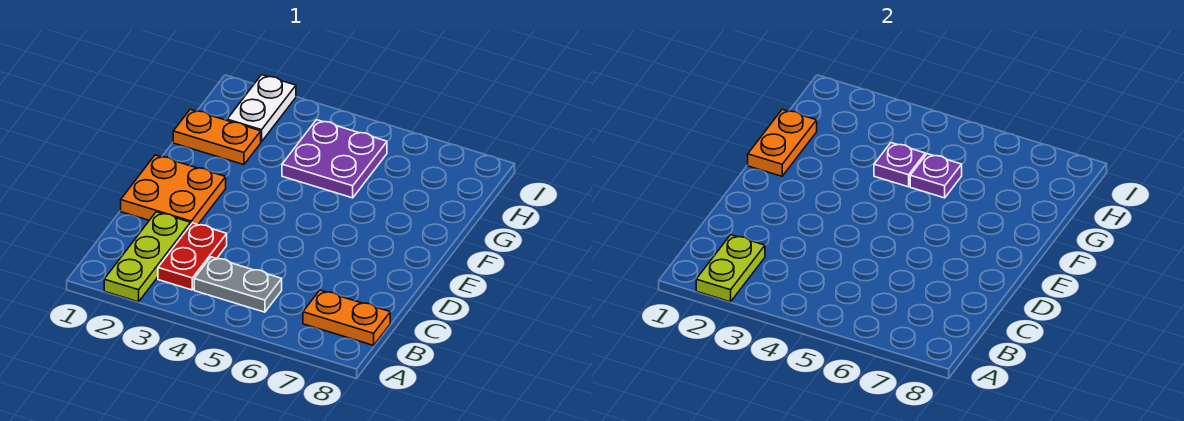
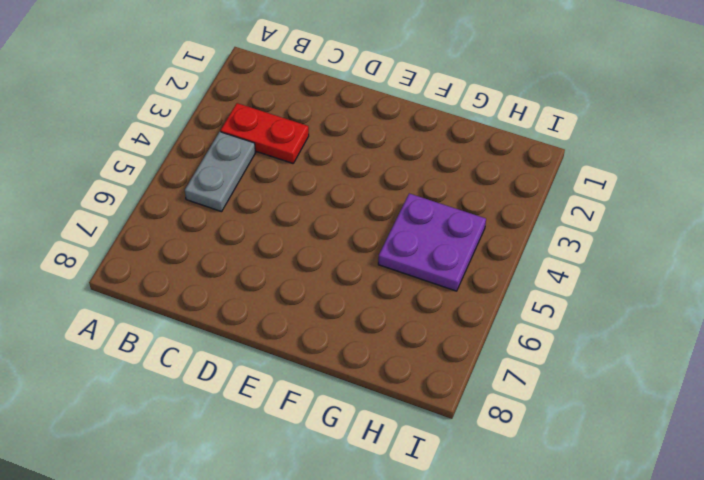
none -> lime 1x3 plate [104,212,191,302]
none -> orange 1x2 plate [303,290,390,345]
none -> orange 2x2 plate [121,155,226,224]

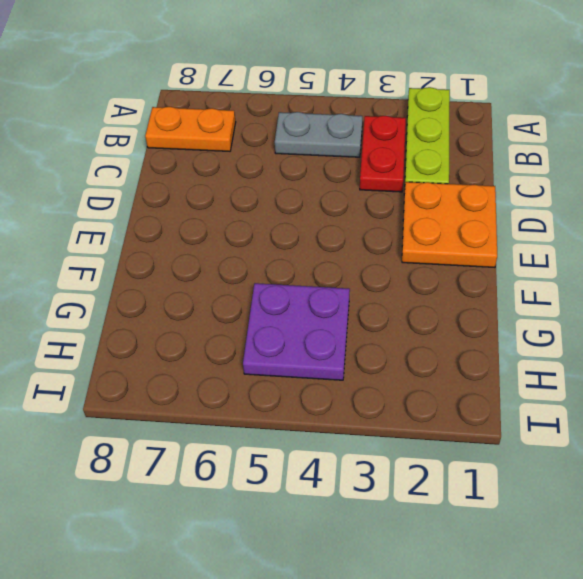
none -> orange 1x2 plate [173,109,261,165]
none -> white 1x2 plate [227,75,296,142]
none -> lime 1x2 plate [696,235,765,302]

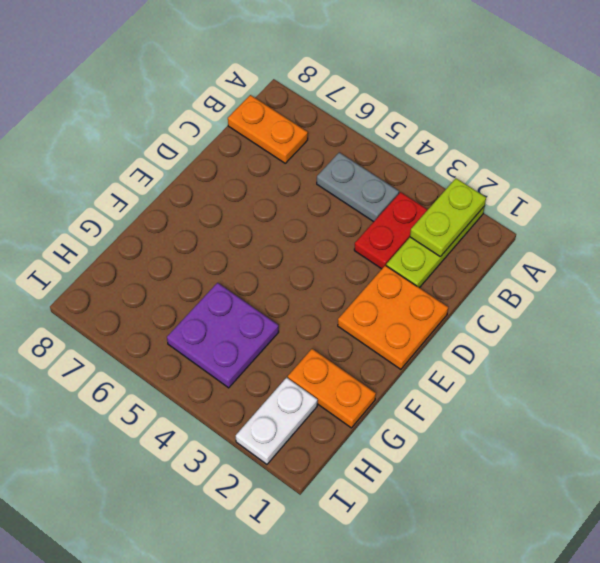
none -> orange 1x2 plate [748,109,817,176]
none -> purple 1x1 plate [874,143,925,187]
none -> purple 1x1 plate [910,154,962,198]

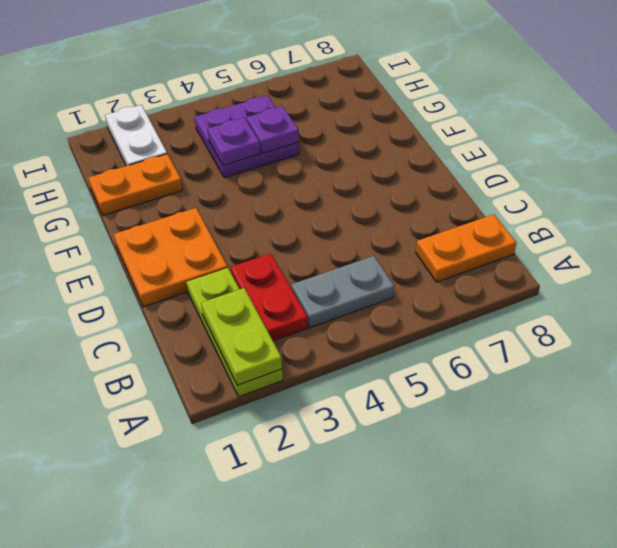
none -> orange 1x2 plate [748,109,817,176]

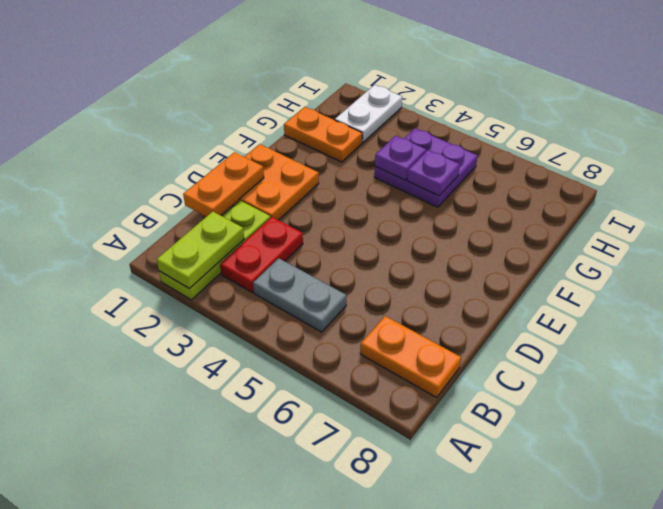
orange 1x2 plate [183,152,264,217] -> orange 1x2 plate moved to [748,109,817,176]

